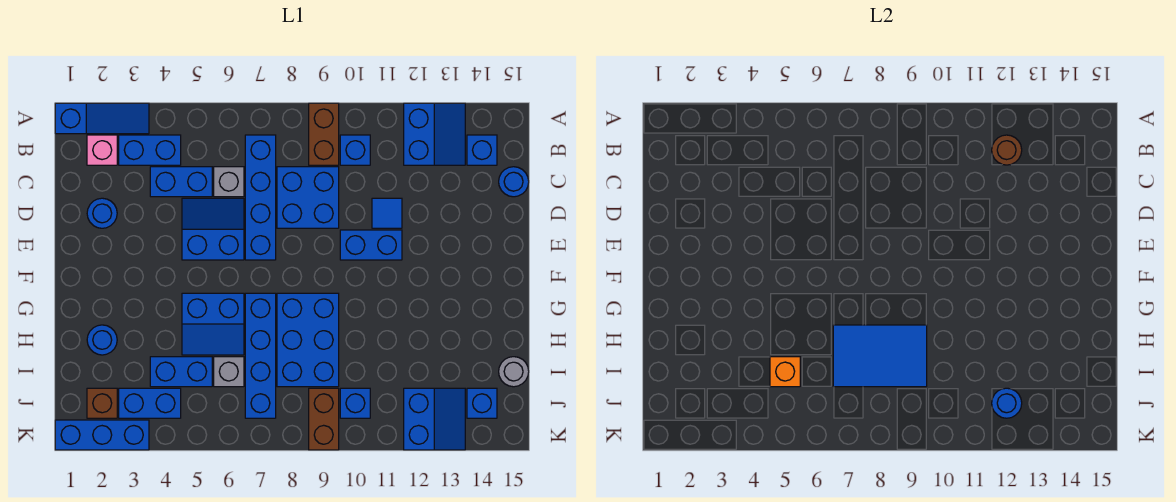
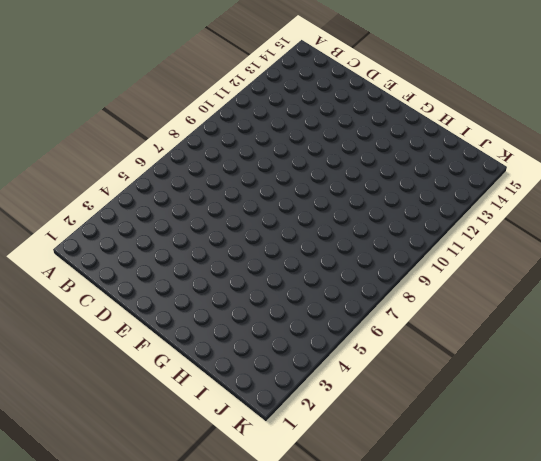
none -> blue 1x3 slope [55,103,149,134]
none -> brown 1x2 brick [309,103,339,165]
none -> blue 2x2 slope [404,103,465,165]
none -> pink 1x1 brick [87,135,117,165]

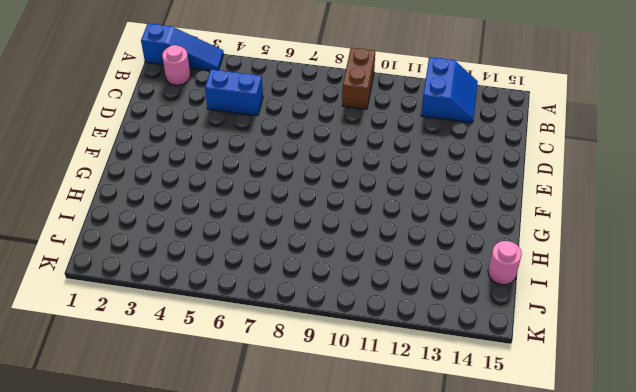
pink 1x1 round brick [162,45,190,85] -> pink 1x1 brick [87,135,117,165]
pink 1x1 round brick [488,241,522,285] -> grey 1x1 round brick [499,357,529,387]
none -> blue 1x2 brick [119,135,181,165]
none -> blue 1x4 brick [245,135,276,260]
none -> blue 1x1 brick [340,135,370,165]
none -> blue 1x1 brick [467,135,497,165]

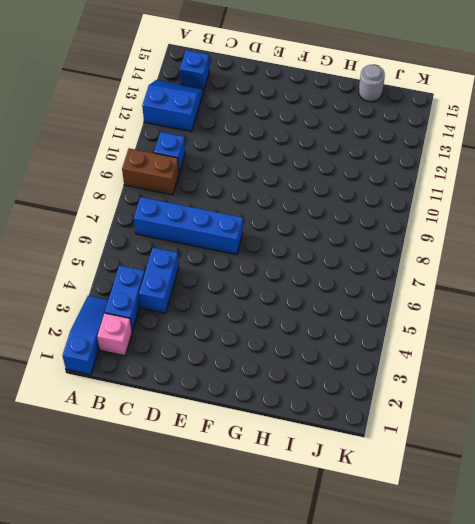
none -> grey 1x1 brick [214,167,244,197]
none -> blue 2x2 brick [277,167,339,228]
none -> blue 1x1 round brick [499,167,529,197]
none -> blue 1x1 round brick [87,198,117,228]

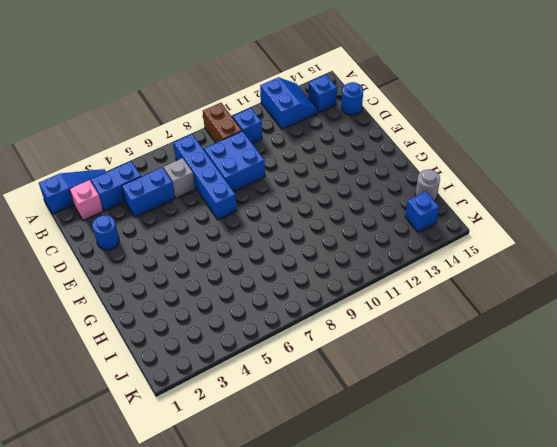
none -> blue 2x2 slope [182,198,244,260]
none -> blue 1x1 tile [372,198,402,228]
none -> blue 1x2 brick [340,230,402,260]
none -> blue 2x2 slope [182,293,244,355]

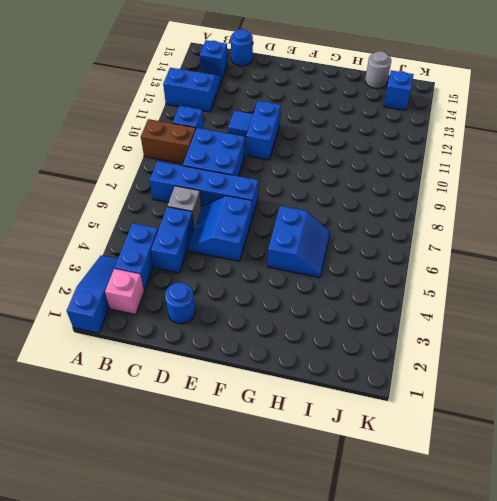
none -> blue 1x4 brick [245,293,276,418]
none -> blue 2x3 brick [277,293,339,387]
none -> blue 1x1 round brick [87,325,117,355]
none -> blue 1x2 brick [150,357,212,387]

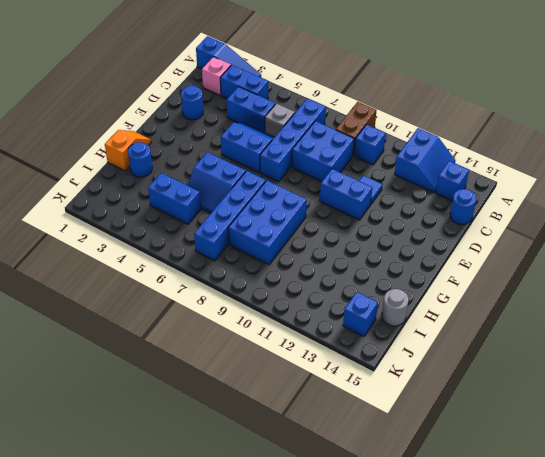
orange 1x2 slope [105,130,151,171] -> none
none -> grey 1x1 brick [214,357,244,387]
none -> brown 1x1 brick [87,388,117,418]
none -> blue 1x2 brick [119,388,181,418]
none -> brown 1x2 brick [309,388,339,450]

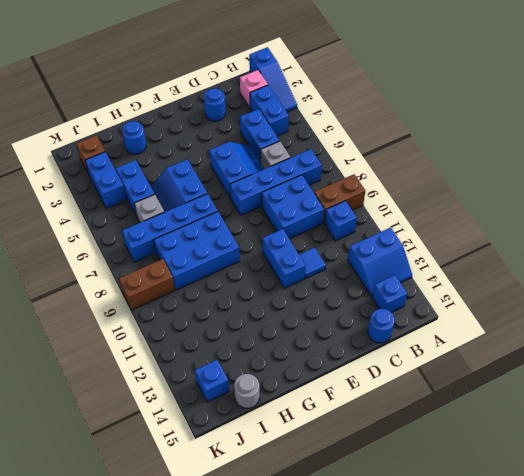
none -> blue 1x1 brick [340,388,370,418]
none -> blue 2x2 slope [404,388,465,450]
none -> blue 1x3 brick [55,420,149,450]
none -> brown 1x1 round brick [992,135,1022,165]

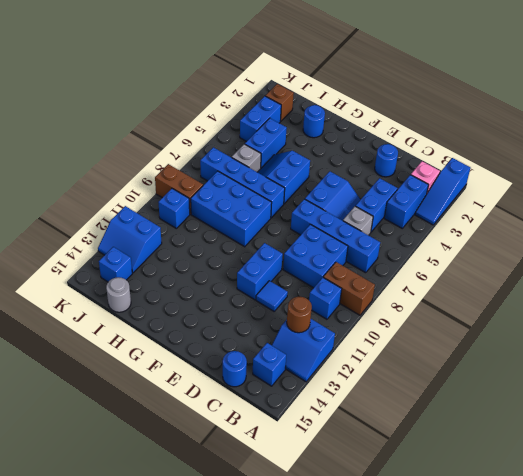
none -> blue 1x3 brick [55,420,149,450]
none -> blue 2x3 tile [833,325,927,387]
none -> orange 1x1 brick [770,357,800,387]
none -> blue 1x1 round brick [992,388,1022,418]

